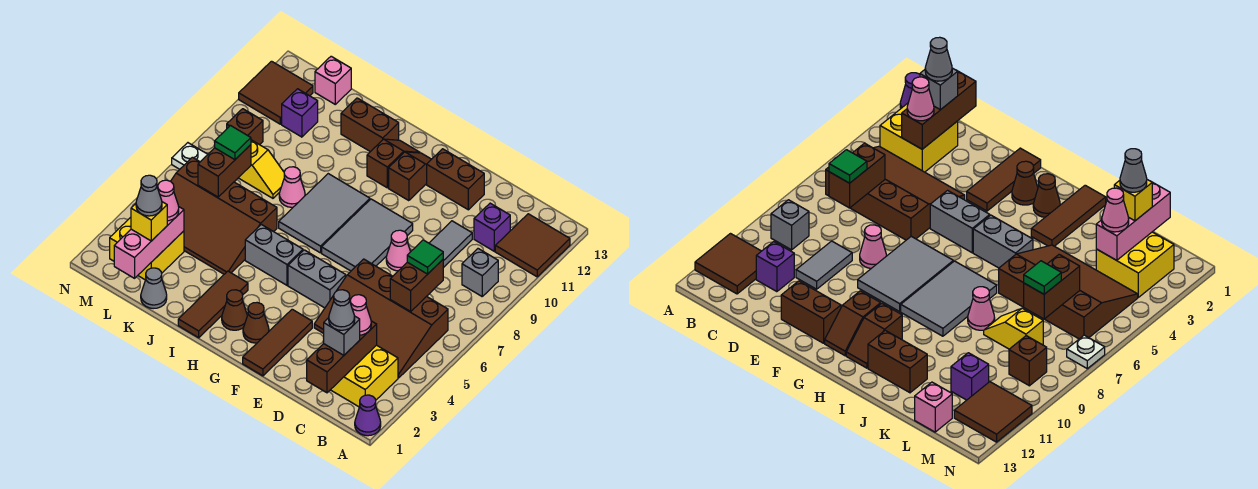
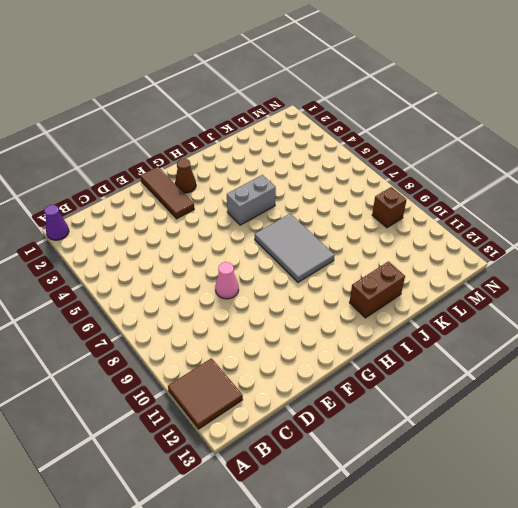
none -> yellow 2x2 brick [331,345,398,407]
none -> brown 3x4 slope [314,259,448,378]
none -> grey 1x1 brick [462,249,498,296]
none -> purple 1x1 brick [474,203,510,251]

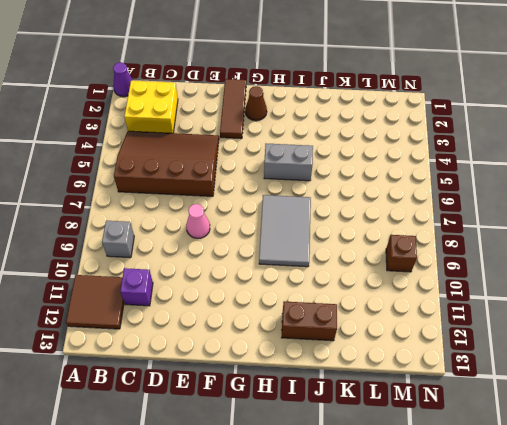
none -> grey 1x2 tile [429,221,472,268]
none -> brown 1x2 brick [427,149,484,210]
none -> grey 1x2 brick [288,250,346,308]
none -> grey 2x3 tile [322,199,413,271]

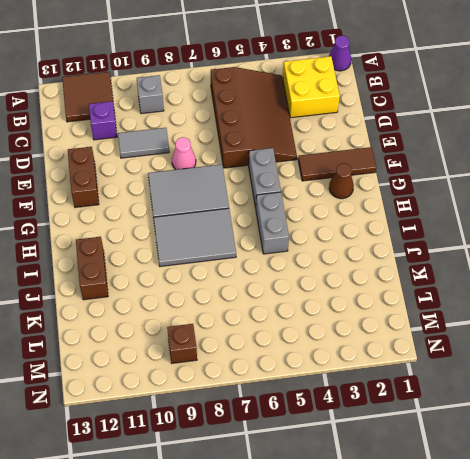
none -> brown 1x2 slope [389,152,431,201]
none -> brown 1x1 cone [222,290,247,330]
none -> brown 1x2 slope [367,139,420,188]
none -> brown 1x3 tile [178,271,248,338]

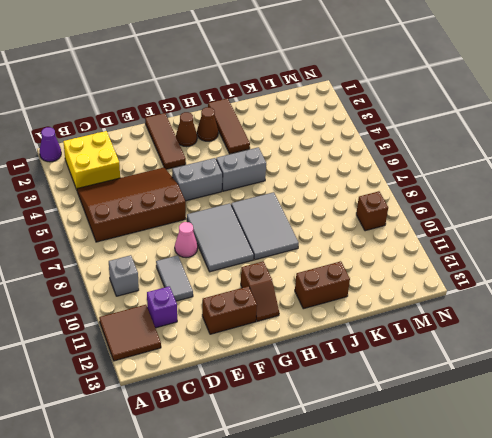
none -> brown 1x2 slope [367,139,420,188]
none -> brown 3x4 slope [171,157,277,274]
none -> pink 1x1 cone [279,167,305,207]
none -> grey 1x1 cone [141,268,167,309]

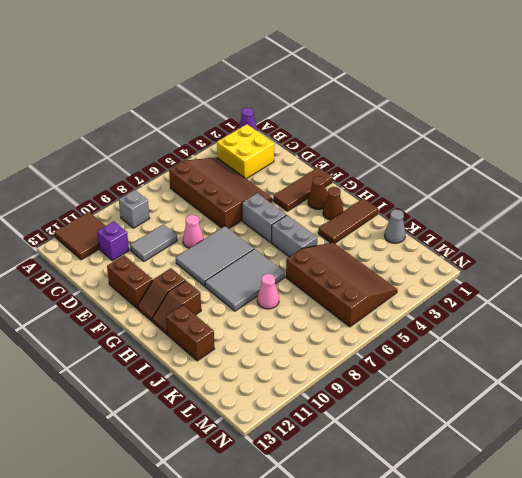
none -> yellow 1x2 slope [239,140,284,198]
none -> yellow 2x2 brick [110,217,184,280]
none -> purple 1x1 brick [282,89,318,137]
none -> pink 1x1 brick [315,56,351,104]

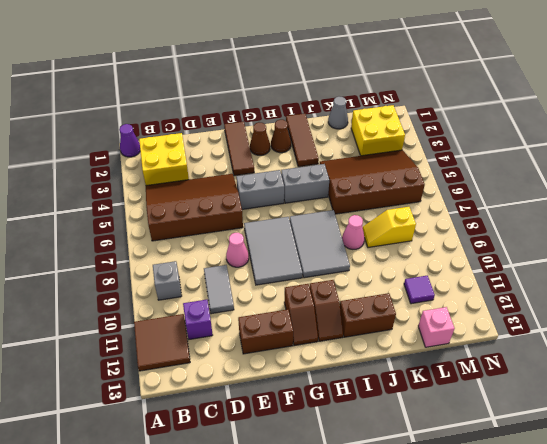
purple 1x1 tile [404,276,435,304] -> purple 1x1 brick [282,89,318,137]
none -> brown 1x1 brick [227,109,263,145]
none -> brown 2x2 tile [239,61,313,124]
none -> white 1x1 plate [172,143,208,169]
none -> brown 1x3 brick [307,321,377,393]

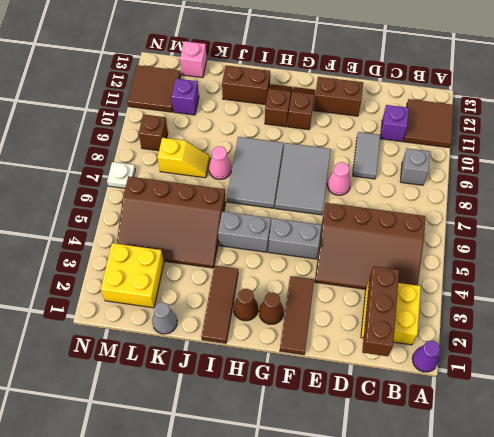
none -> brown 1x2 brick [390,260,443,311]
none -> pink 1x3 brick [114,207,184,278]
none -> brown 1x2 brick [198,145,251,197]
none -> grey 1x1 brick [324,316,360,355]

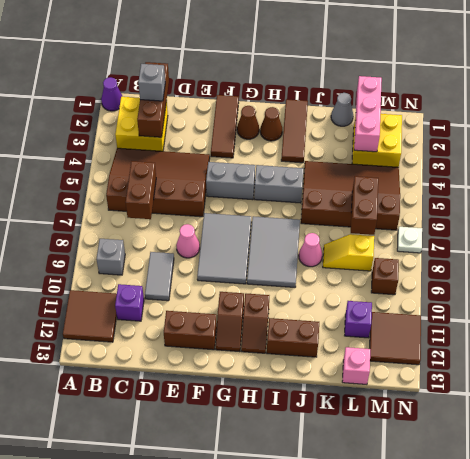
none -> pink 1x1 cone [350,295,371,335]
none -> green 1x1 tile [407,240,443,274]
none -> yellow 1x1 brick [131,202,167,241]
none -> pink 1x1 cone [158,180,179,221]

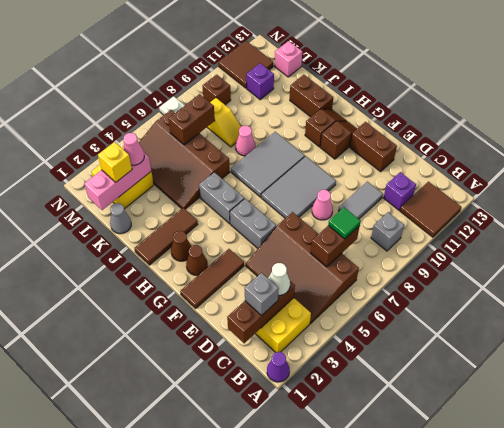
white 1x1 cone [268,263,290,295] -> pink 1x1 cone [350,295,371,335]
none -> green 1x1 tile [215,126,251,160]
none -> grey 1x1 cone [329,290,355,330]
none -> grey 1x1 cone [136,175,162,216]

